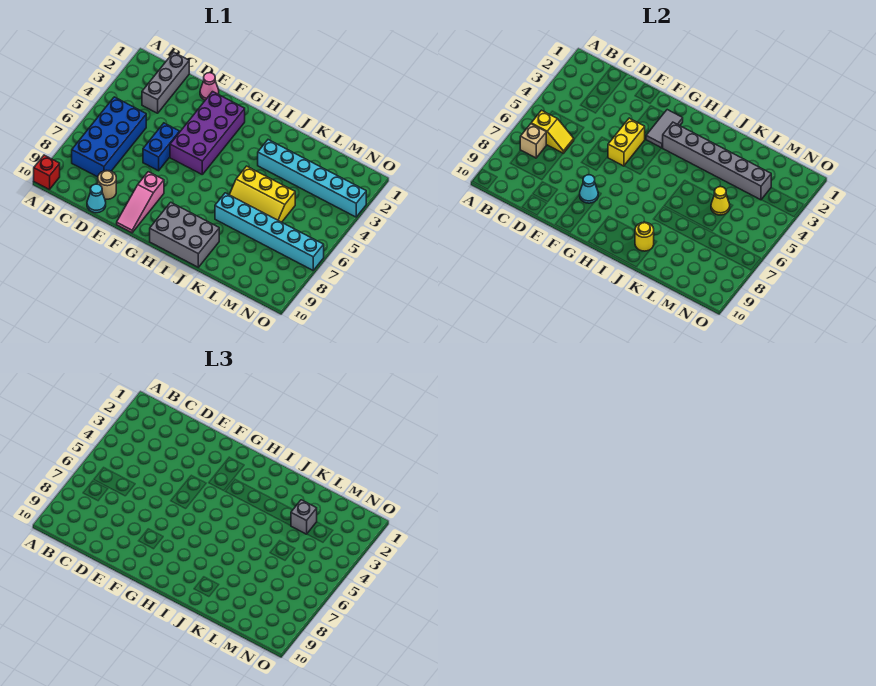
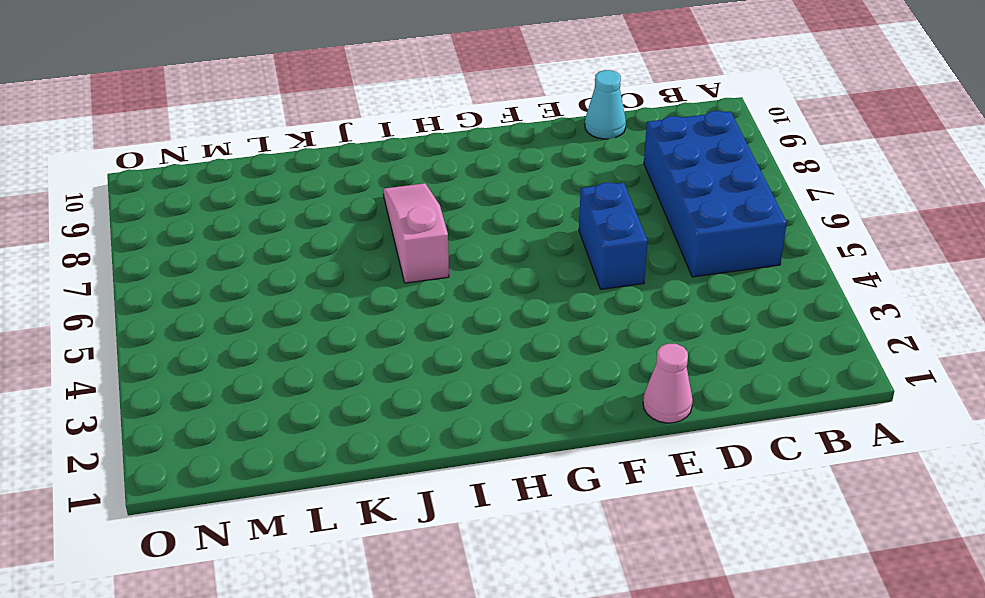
pink 1x3 slope [383,183,449,283] -> pink 1x3 slope moved to [117,172,164,233]
none -> red 1x1 brick [34,155,60,190]
none -> grey 1x3 brick [142,52,189,113]
none -> tan 1x1 round brick [98,170,116,199]

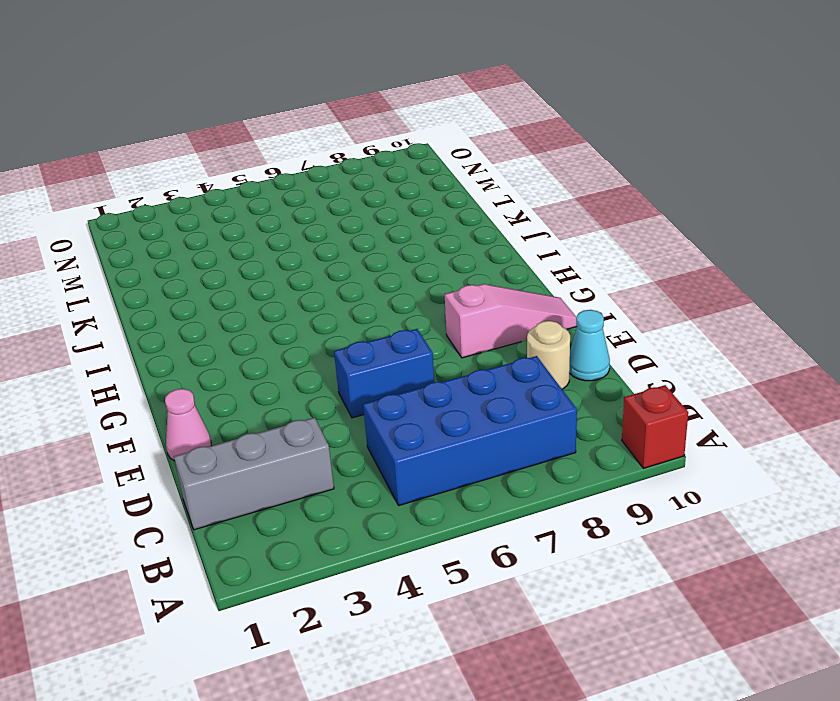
none -> purple 2x4 brick [170,92,245,174]
none -> grey 2x3 brick [150,202,219,267]
none -> cyan 1x6 brick [258,140,366,217]

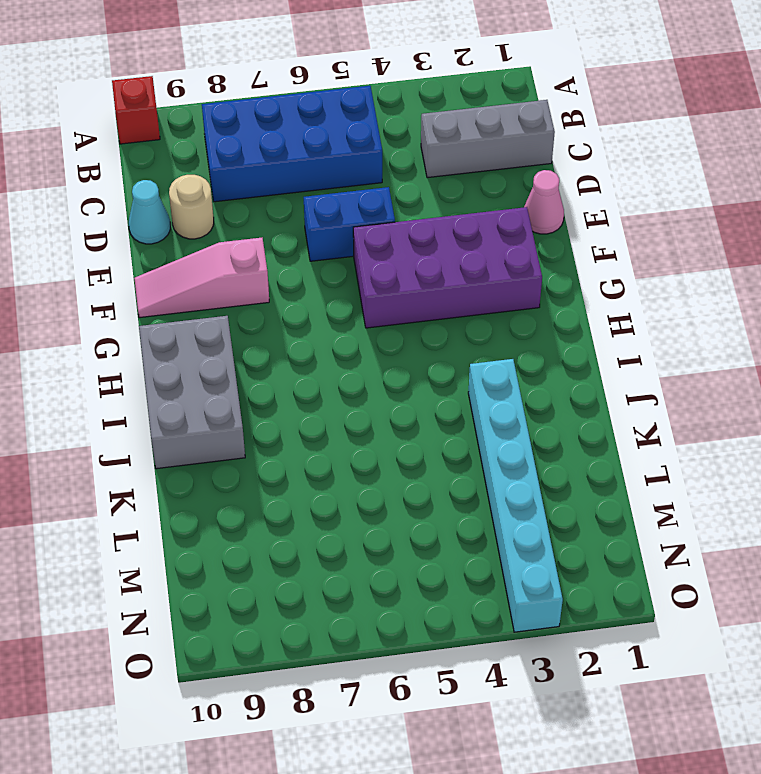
none -> yellow 2x3 slope [229,166,295,222]
none -> cyan 1x6 brick [215,193,324,270]
none -> yellow 1x2 slope [531,110,574,153]

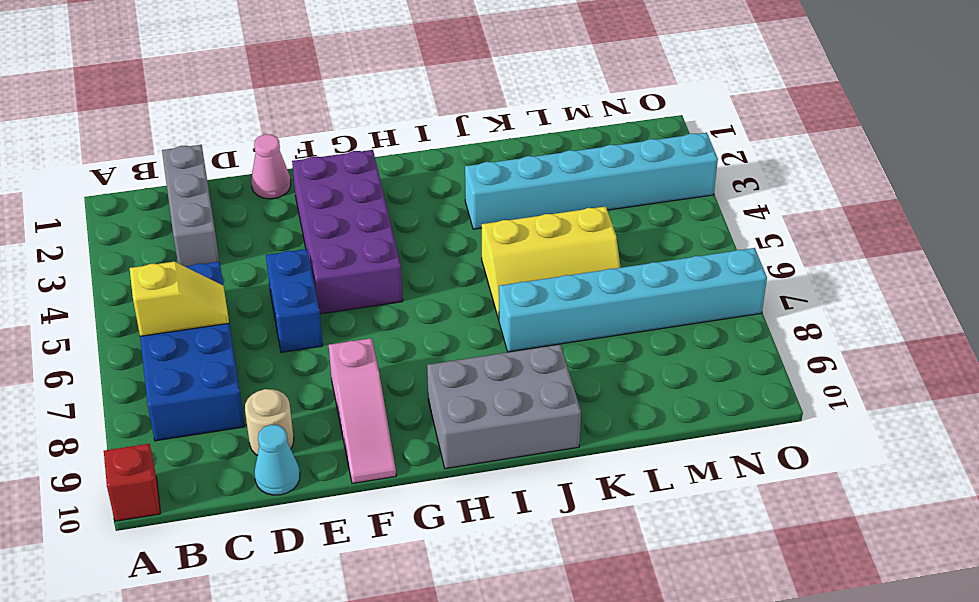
none -> tan 1x1 brick [520,124,546,158]
none -> yellow 1x2 brick [608,118,645,166]
none -> cyan 1x1 cone [580,175,598,203]

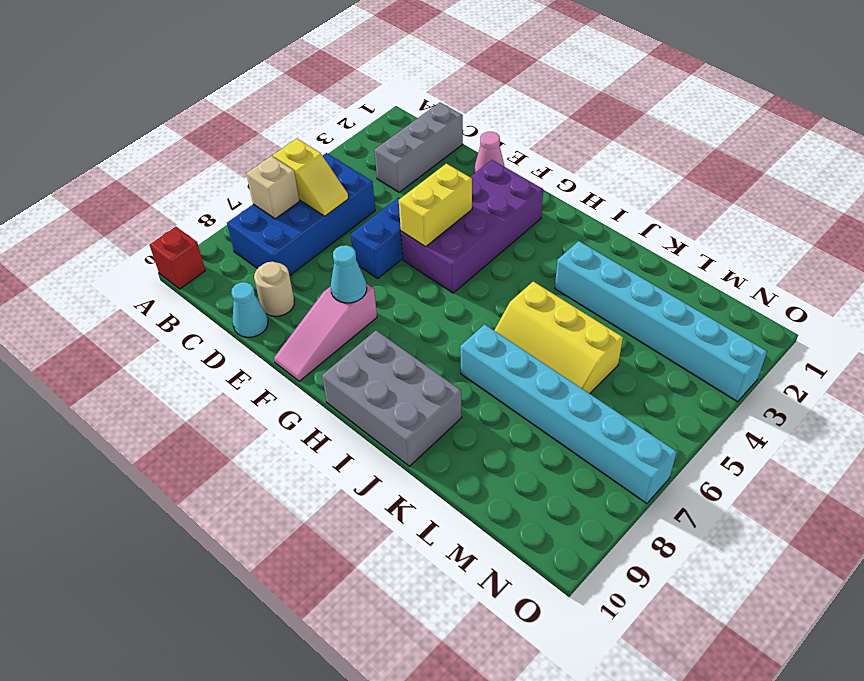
none -> grey 1x2 tile [646,110,683,148]
none -> grey 1x6 brick [663,122,771,200]
none -> yellow 1x1 round brick [635,222,654,251]

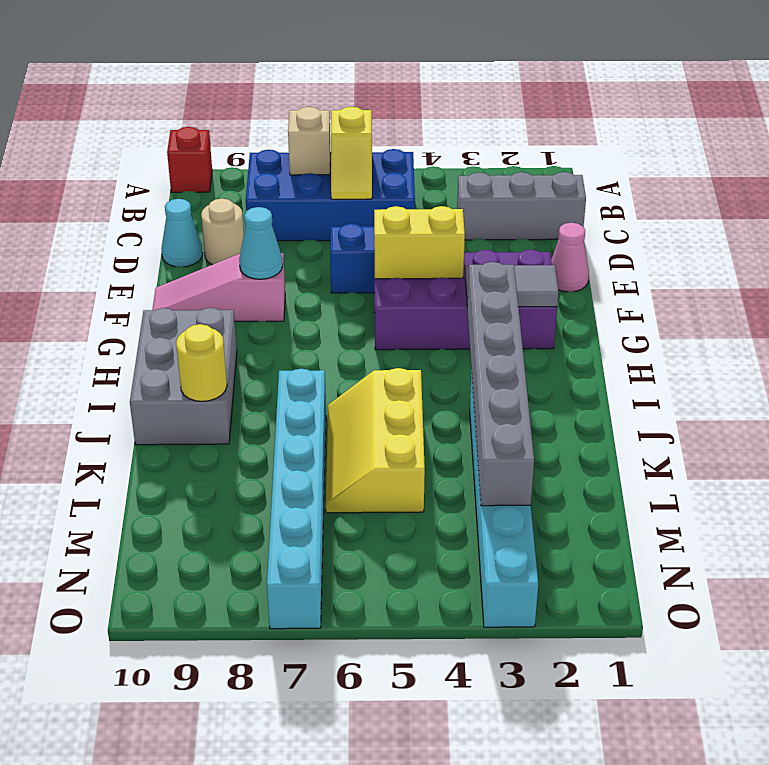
none -> yellow 1x1 cone [711,187,730,215]
none -> grey 1x1 brick [291,500,317,534]

